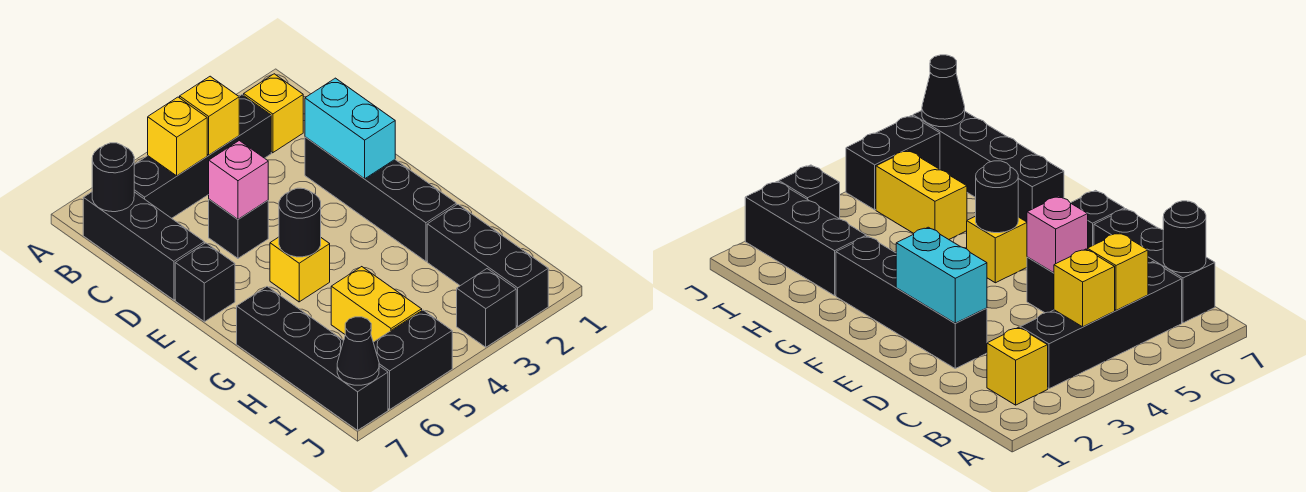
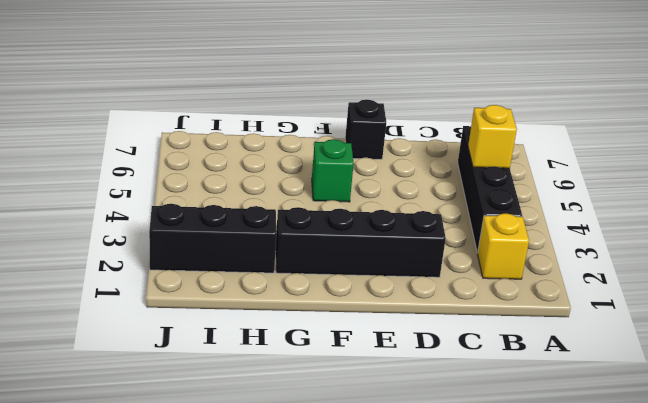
green 1x1 brick [312,139,354,202] -> yellow 1x1 brick [270,237,330,302]
none -> black 1x3 brick [83,192,204,300]
none -> black 1x1 brick [209,199,268,258]
none -> black 1x4 brick [237,287,388,430]

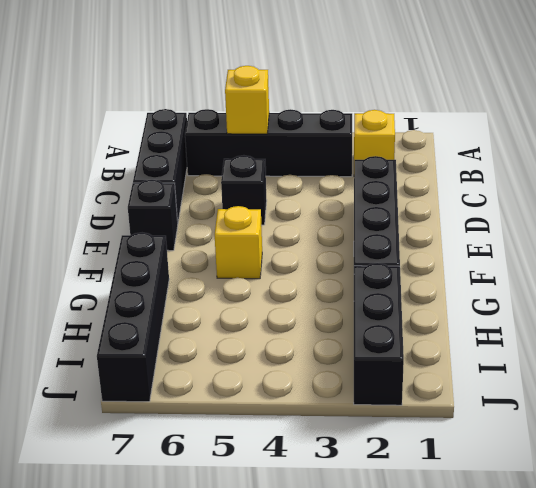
none -> yellow 1x2 brick [331,267,422,342]
none -> black 1x1 brick [457,269,516,347]
none -> black 1x2 brick [373,310,452,409]

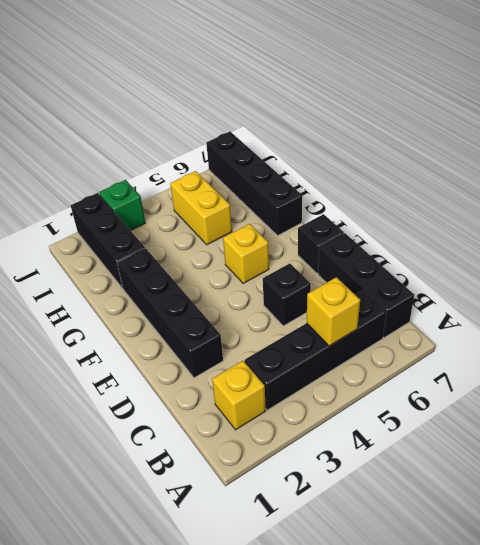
green 1x1 brick [99,180,145,230] -> black 1x1 brick [457,269,516,347]
none -> black 1x2 brick [373,310,452,409]
none -> yellow 1x1 brick [180,76,239,155]
none -> black 1x1 round brick [92,143,134,212]

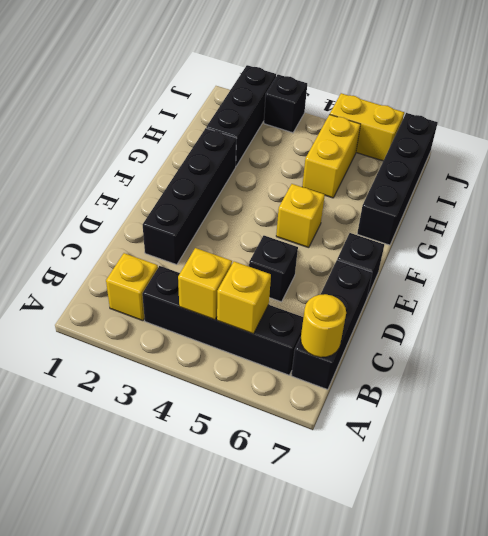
yellow 1x1 round brick [301,294,346,357] -> black 1x1 round brick [92,143,134,212]
yellow 1x2 brick [330,93,404,161] -> black 1x2 brick [373,310,452,409]
none -> cyan 1x2 brick [305,78,395,179]
none -> pink 1x1 brick [209,141,268,219]
none -> black 1x1 round brick [279,188,321,257]

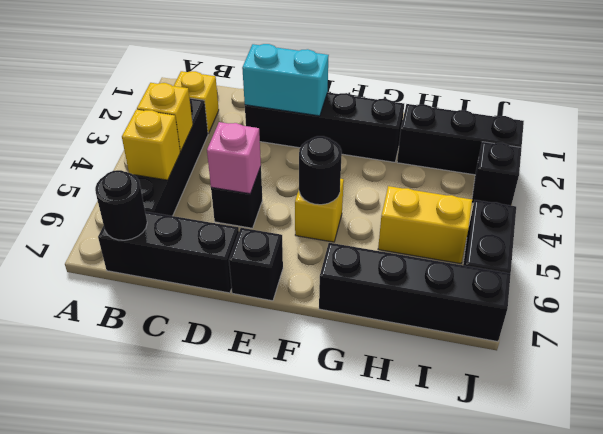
none -> black 1x1 cone [337,317,379,385]

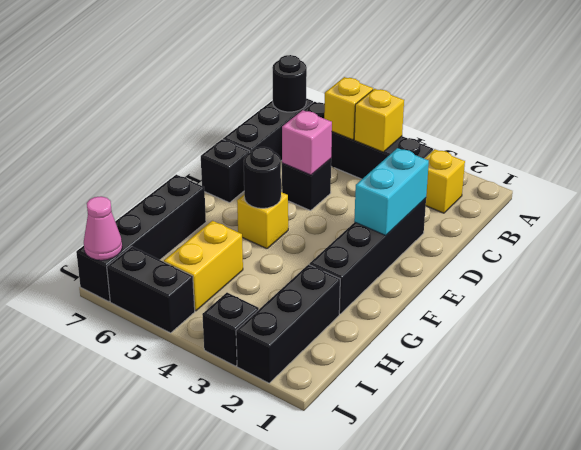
pink 1x1 cone [84,196,122,260] -> black 1x1 cone [337,317,379,385]

